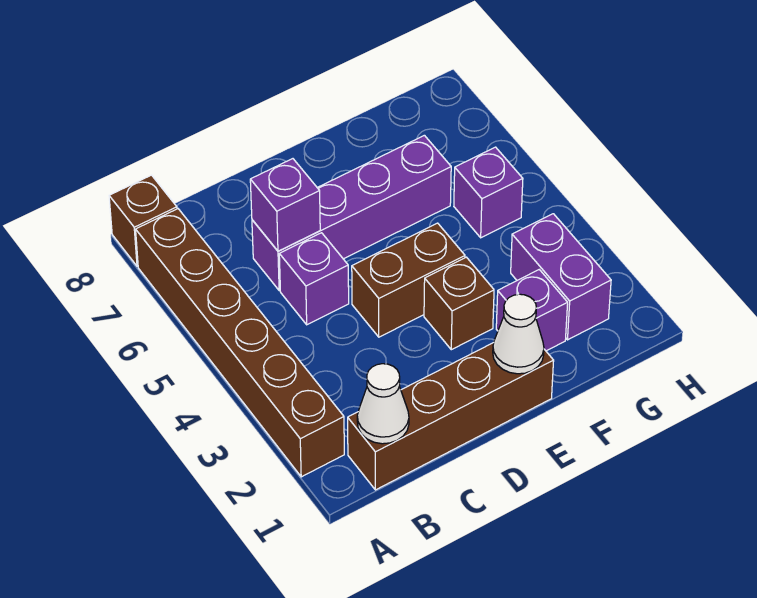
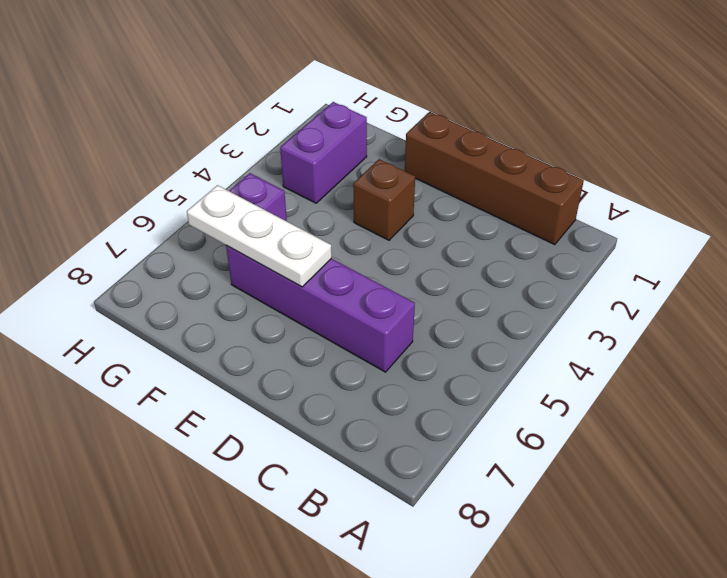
white 1x3 plate [187,185,332,287] -> none
none -> brown 1x6 brick [136,209,344,477]
none -> brown 1x1 brick [109,175,177,266]
none -> purple 1x1 brick [279,233,349,325]

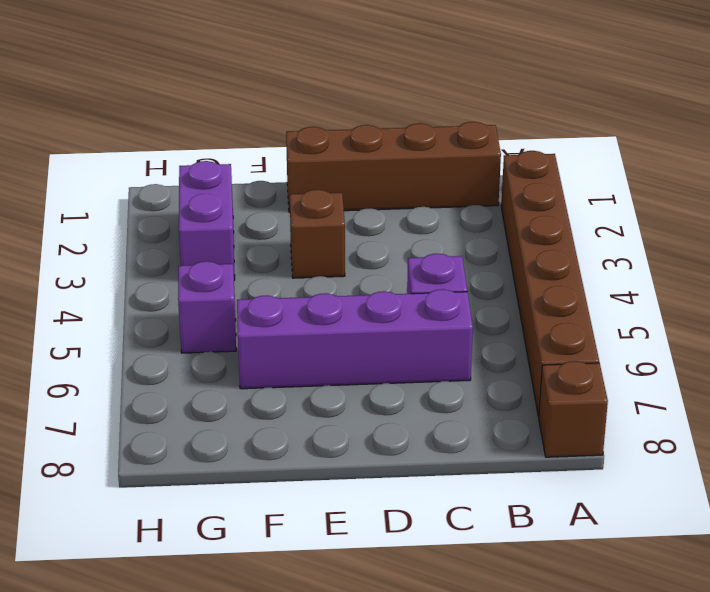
none -> brown 1x2 brick [352,223,465,337]
none -> purple 1x1 brick [496,270,568,351]
none -> white 1x1 cone [357,364,409,444]

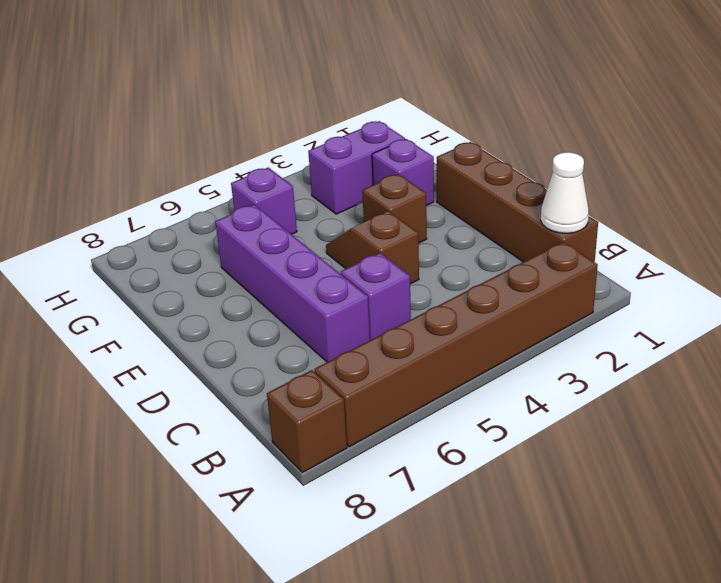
brown 1x2 slope [326,211,419,284] -> brown 1x2 brick [352,223,465,337]
none -> purple 1x1 brick [250,159,320,251]
none -> white 1x1 cone [493,294,544,374]

